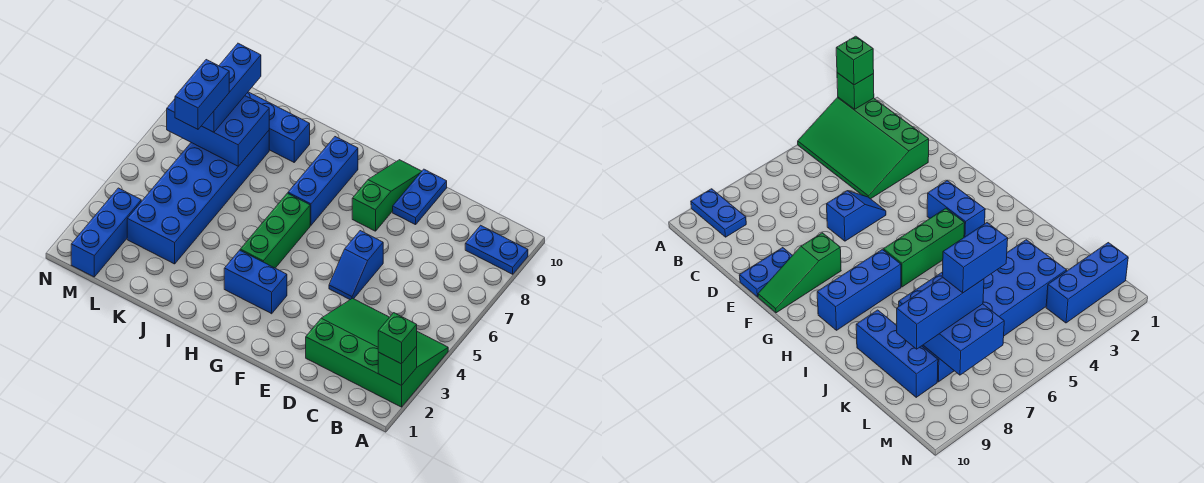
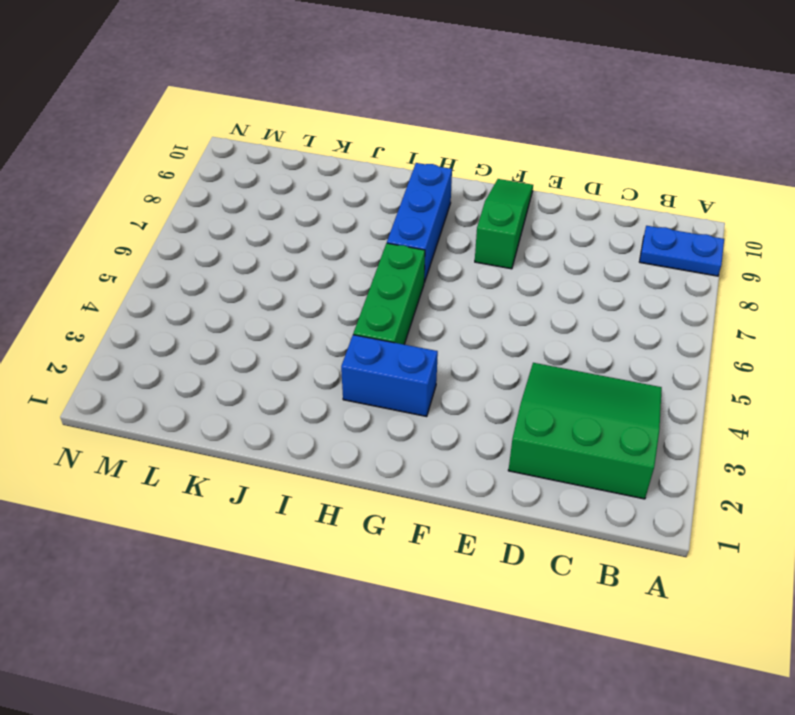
green 3x3 slope [508,363,662,499] -> green 3x4 slope [306,298,448,407]
none -> blue 1x2 slope [329,231,383,300]
none -> blue 1x2 plate [393,169,447,225]
none -> blue 1x3 brick [245,92,310,162]

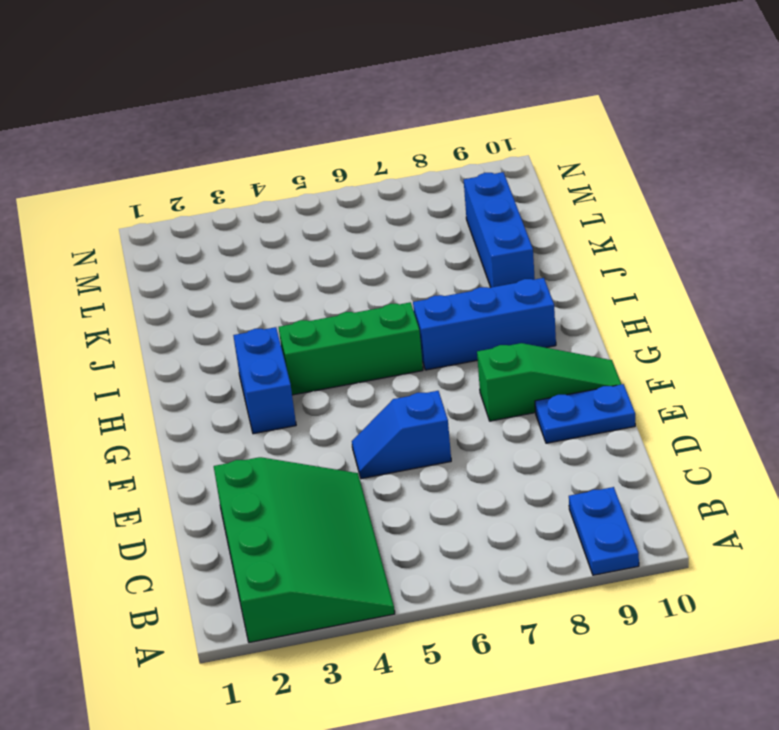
none -> blue 2x6 brick [127,131,269,264]
none -> blue 1x3 brick [71,188,141,277]
none -> green 1x1 brick [378,346,417,386]

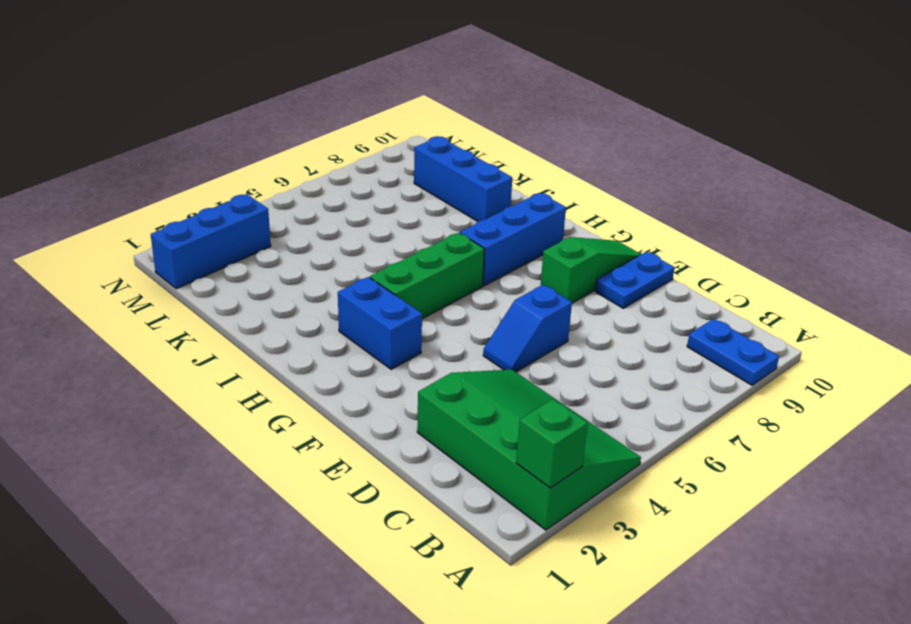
none -> blue 2x6 brick [127,131,269,264]
none -> blue 2x3 brick [167,96,269,166]
none -> green 1x1 brick [378,313,417,364]

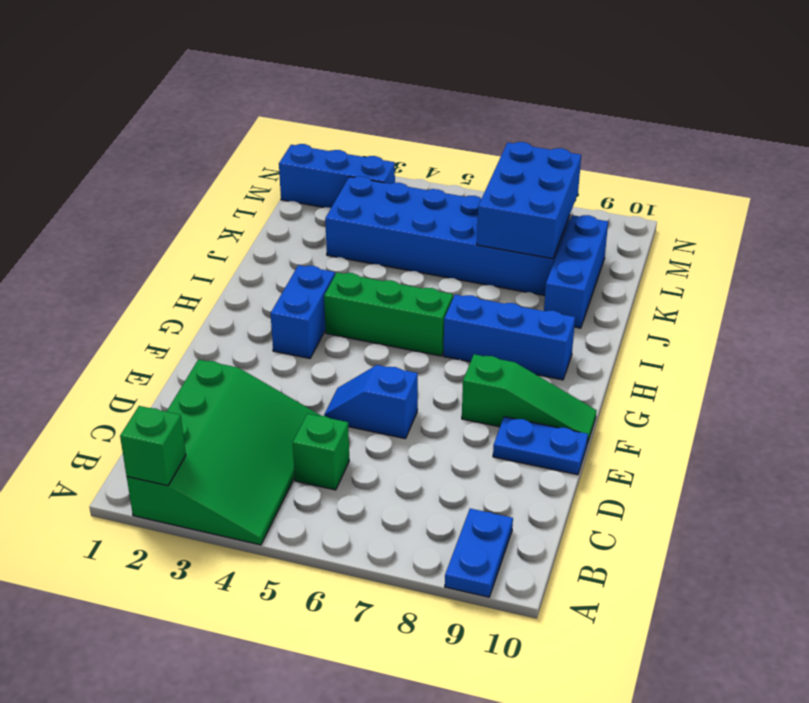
green 1x1 brick [293,414,349,490] -> green 1x1 brick moved to [378,313,417,364]
none -> blue 1x3 brick [202,43,261,132]
none -> blue 1x2 brick [175,60,229,129]

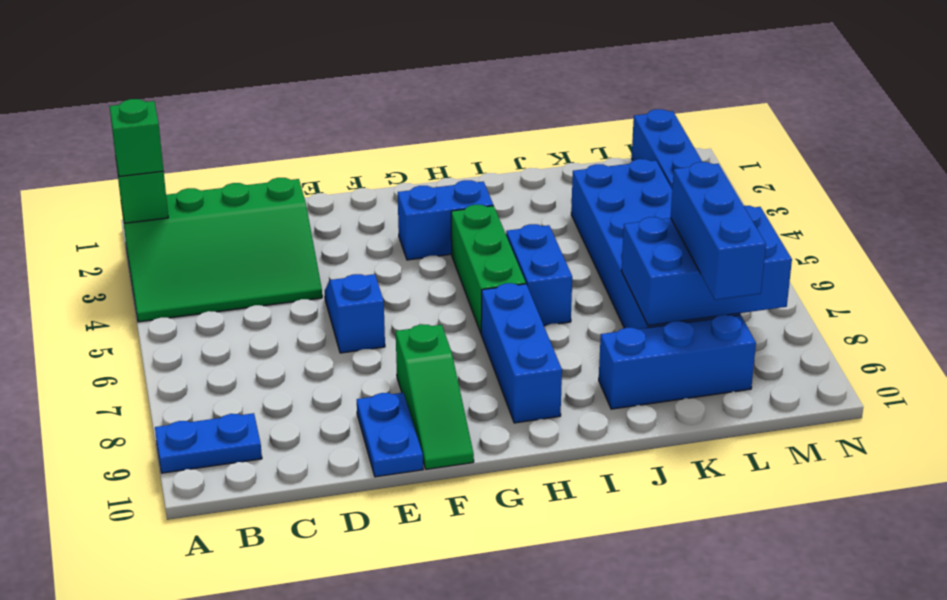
blue 1x2 brick [506,224,572,326] -> blue 1x2 brick moved to [175,60,229,129]

